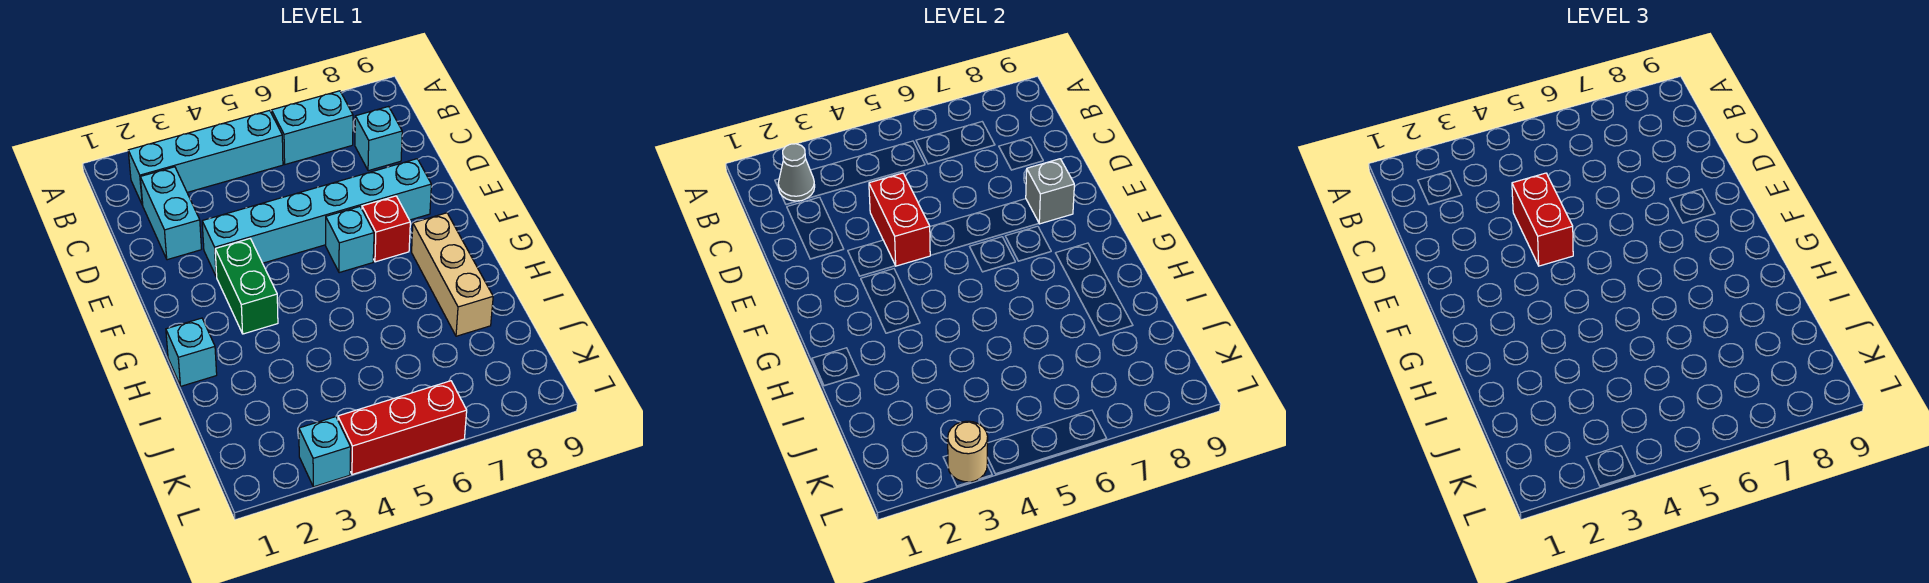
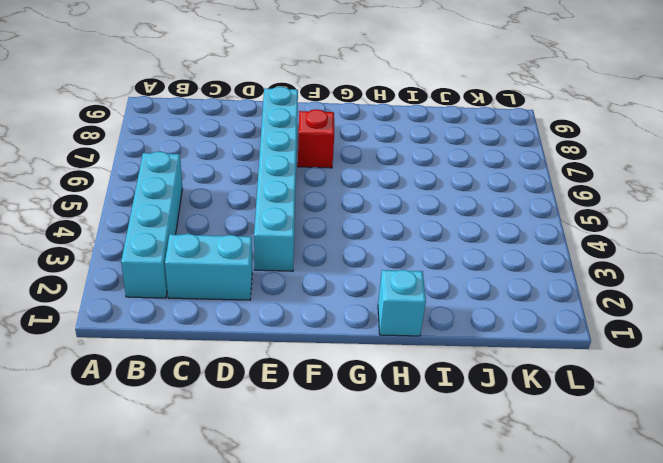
none -> cyan 1x2 brick [272,91,353,164]
none -> cyan 1x1 brick [355,107,402,171]
none -> green 1x2 brick [215,239,278,334]

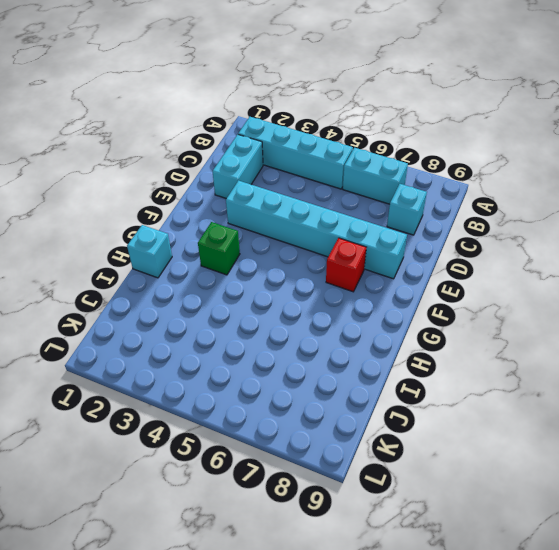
green 1x1 brick [198,222,240,275] -> green 1x2 brick [215,239,278,334]
none -> cyan 1x1 brick [326,207,374,273]
none -> tan 1x3 brick [412,213,493,336]
none -> cyan 1x1 brick [299,417,351,487]

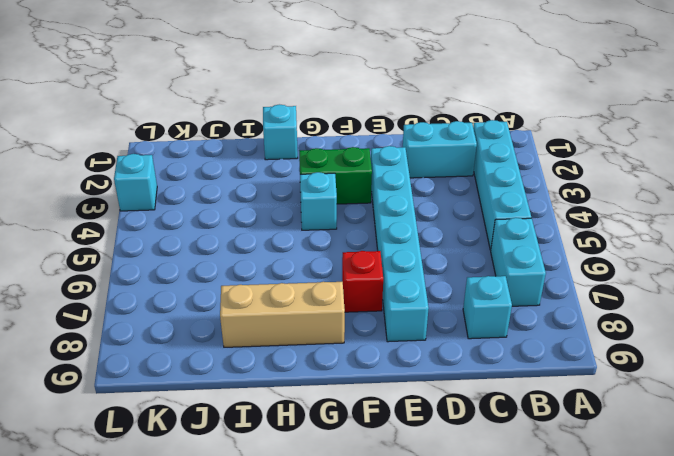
cyan 1x1 brick [300,172,337,230] -> cyan 1x1 brick moved to [326,207,374,273]
none -> red 1x3 brick [338,381,467,475]
none -> grey 1x1 cone [778,144,815,201]
none -> red 1x2 brick [869,173,930,266]

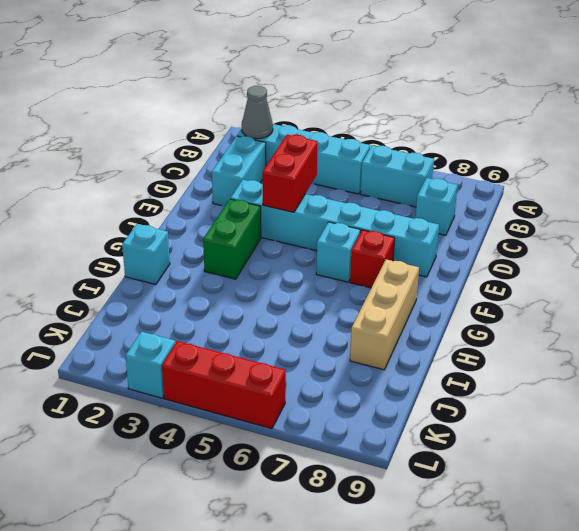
none -> grey 1x1 brick [1026,159,1074,224]
none -> tan 1x1 round brick [948,421,988,482]
none -> red 1x2 brick [1512,173,1573,266]

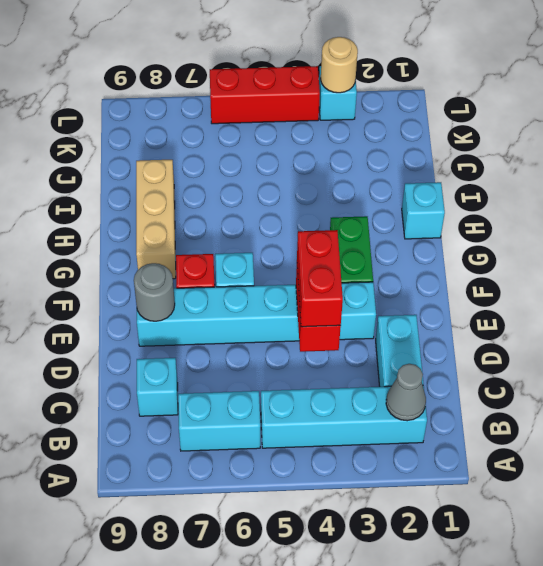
grey 1x1 round brick [134,263,175,321] -> grey 1x1 brick [1026,159,1074,224]

